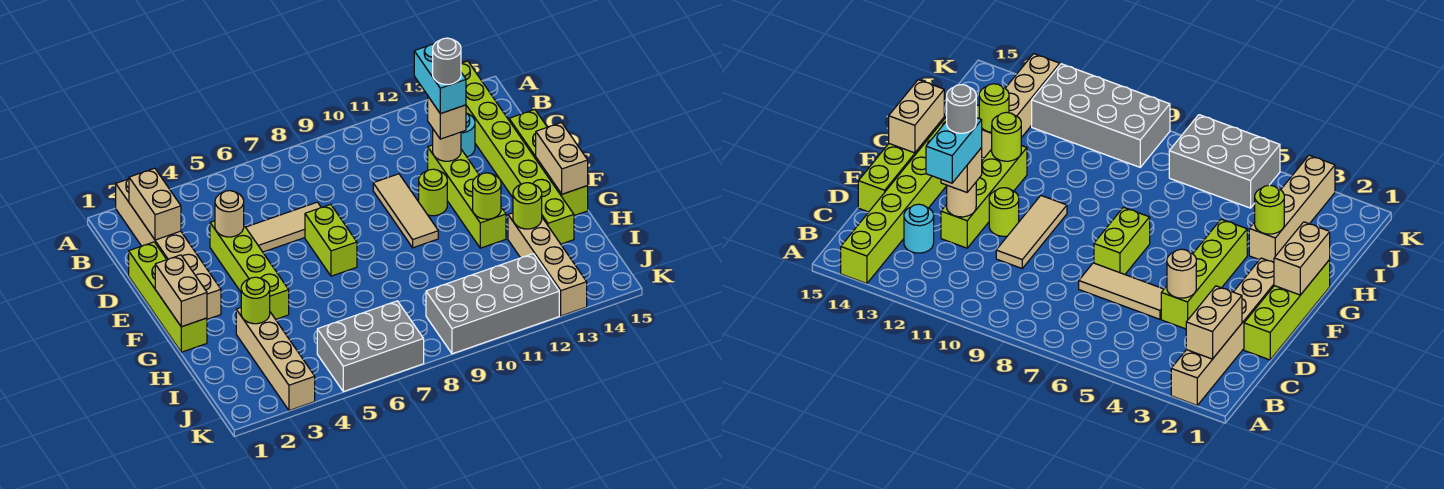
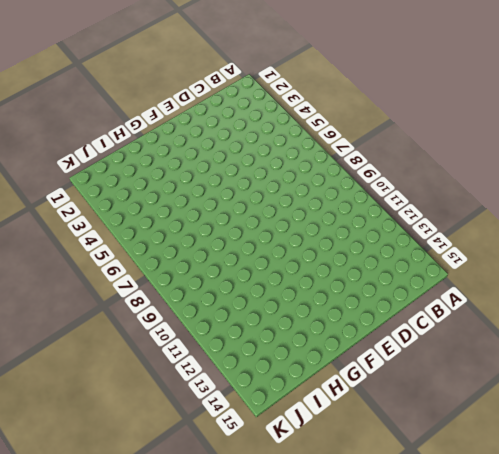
none -> tan 1x6 brick [116,179,221,319]
none -> lime 1x8 brick [461,61,574,244]
none -> cyan 1x1 round brick [461,113,475,157]

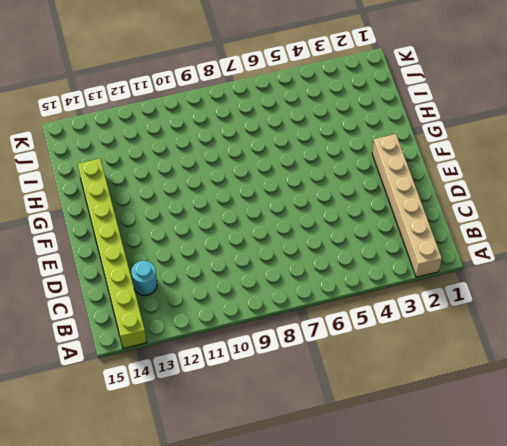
none -> lime 1x4 brick [129,242,207,352]
none -> lime 1x4 brick [210,221,289,319]
none -> tan 1x3 tile [246,202,321,252]

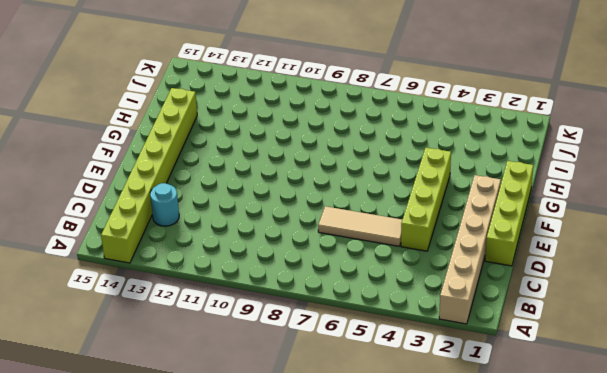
none -> tan 1x3 tile [373,174,438,248]
none -> lime 1x4 brick [428,145,506,248]
none -> lime 1x4 brick [509,110,588,216]

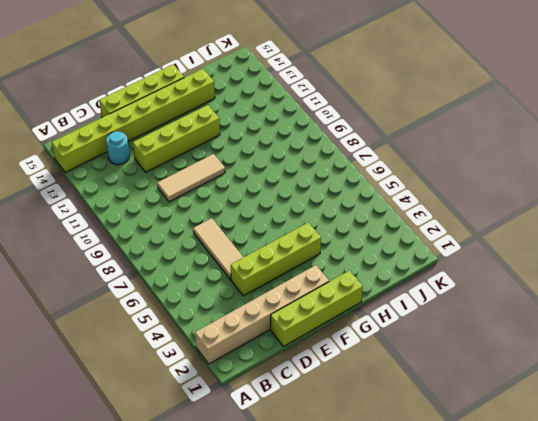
none -> lime 1x2 brick [305,204,357,276]
none -> lime 1x1 round brick [419,169,447,216]
none -> tan 1x4 brick [236,308,315,410]

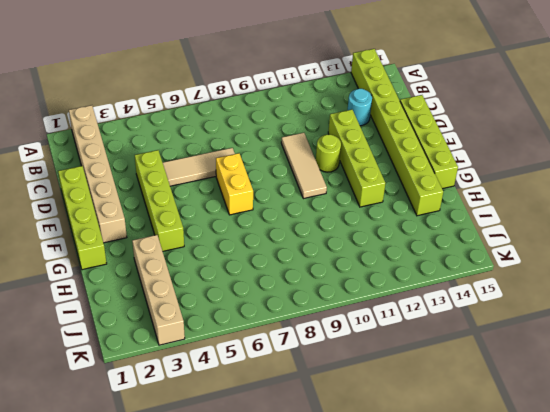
yellow 1x2 brick [216,153,253,215] -> lime 1x2 brick [305,204,357,276]
none -> tan 1x4 brick [508,213,587,316]
none -> grey 2x3 brick [317,301,424,392]
none -> grey 2x4 brick [426,254,559,354]

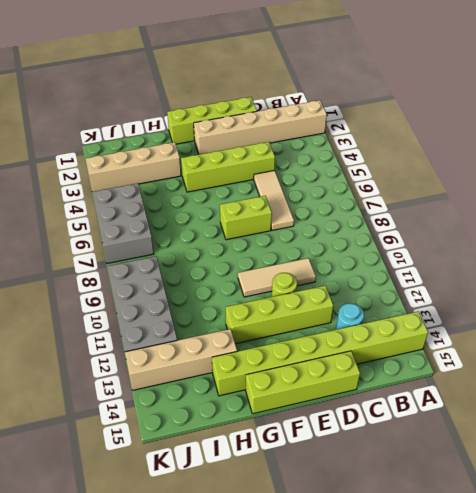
none -> tan 1x2 brick [129,168,181,240]
none -> tan 1x1 round brick [215,191,244,237]
none -> tan 1x1 round brick [433,129,461,161]

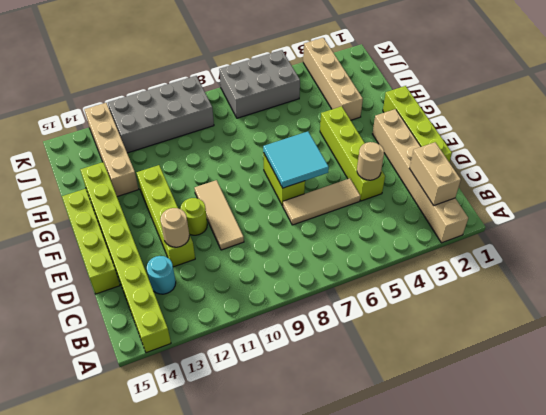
cyan 2x2 tile [263,132,329,188] -> none
none -> tan 1x2 brick [155,255,207,327]
none -> tan 1x2 brick [536,123,588,194]
none -> lime 1x1 round brick [473,173,501,219]

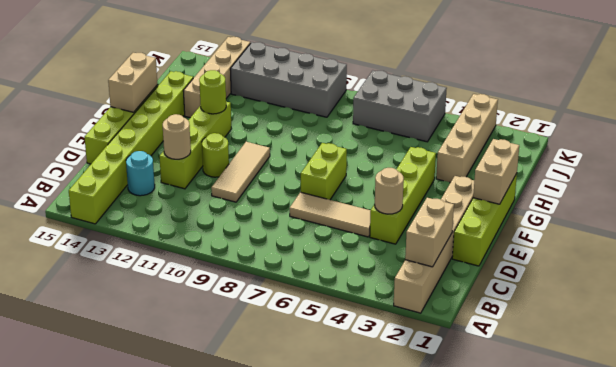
none -> lime 1x1 round brick [241,277,270,324]
none -> lime 1x1 round brick [513,183,542,229]
none -> tan 1x1 brick [428,97,466,139]

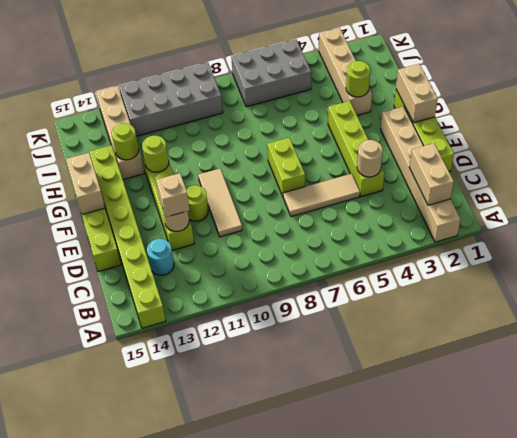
none -> cyan 1x2 brick [414,44,466,114]
none -> grey 1x1 round brick [433,38,461,85]

